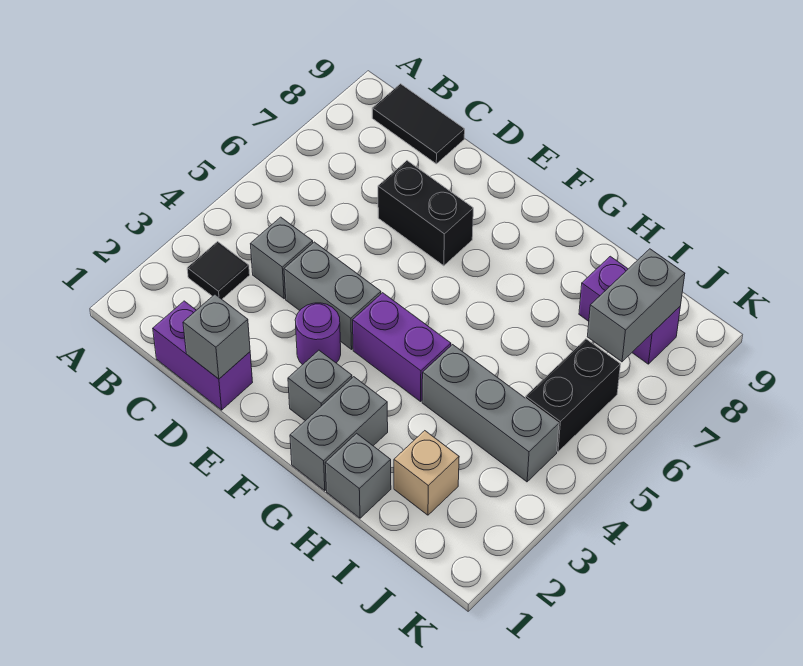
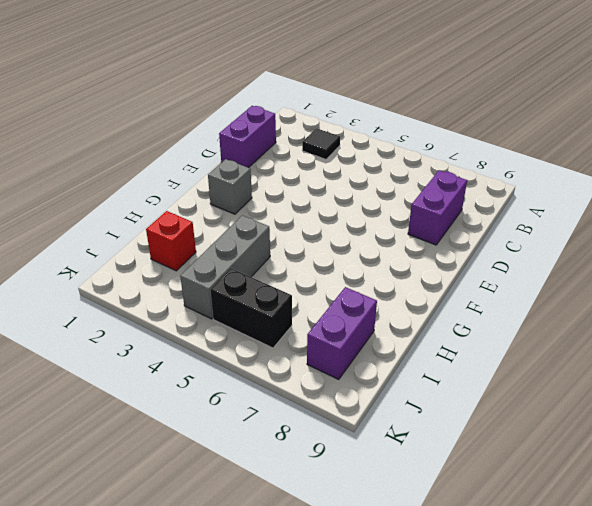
purple 1x2 brick [408,170,467,245] -> purple 1x2 brick moved to [353,293,451,401]
red 1x1 brick [146,211,196,271] -> tan 1x1 brick [394,431,459,515]
none -> black 1x2 tile [372,84,465,164]
none -> grey 1x1 brick [251,217,313,299]
none -> grey 1x2 brick [284,242,381,349]

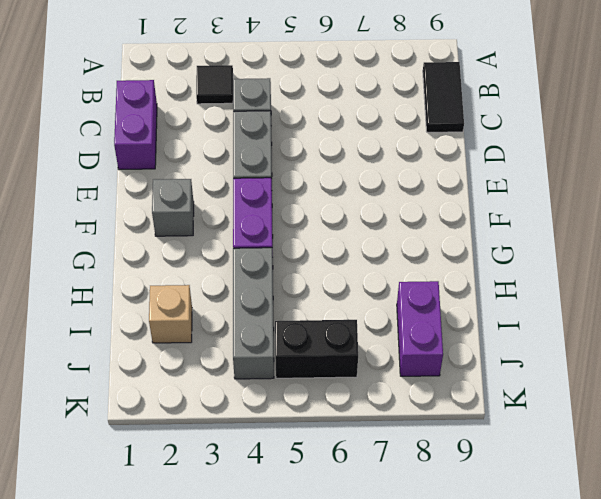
none -> black 1x2 brick [378,161,473,266]
none -> purple 1x1 round brick [295,303,341,365]
none -> grey 1x2 brick [290,377,388,491]

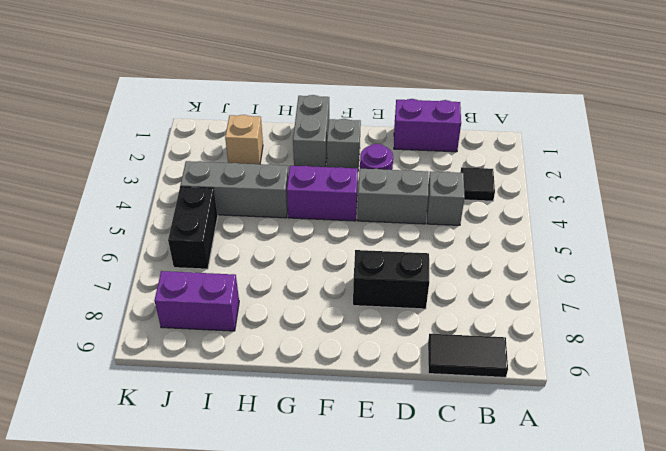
none -> grey 1x1 brick [325,433,391,518]
none -> grey 1x1 brick [183,295,250,379]
none -> grey 1x2 brick [587,249,685,362]

